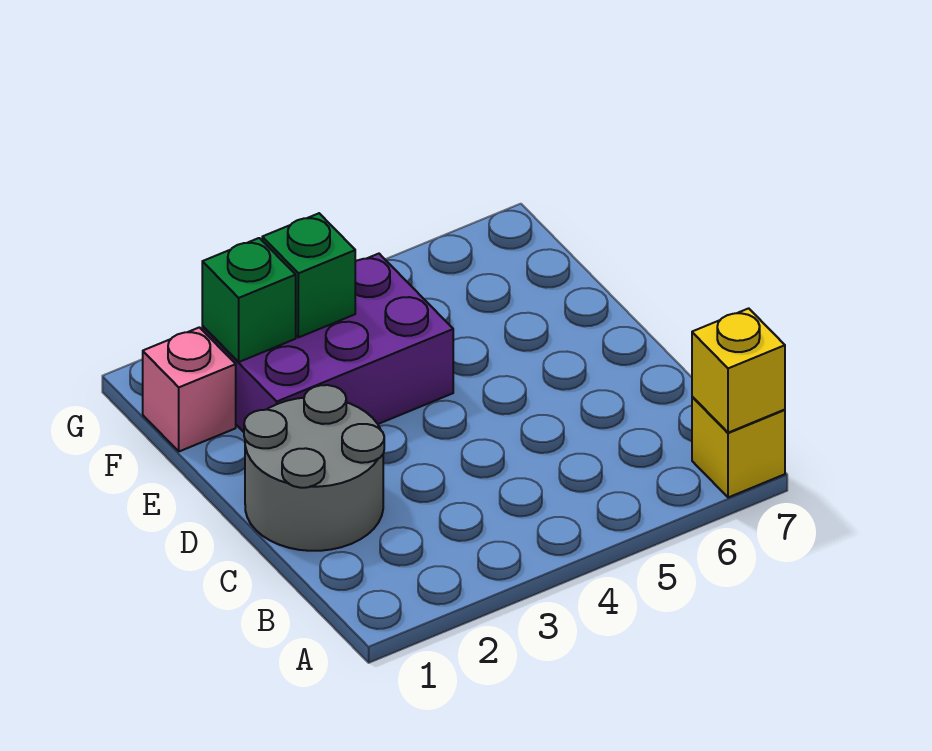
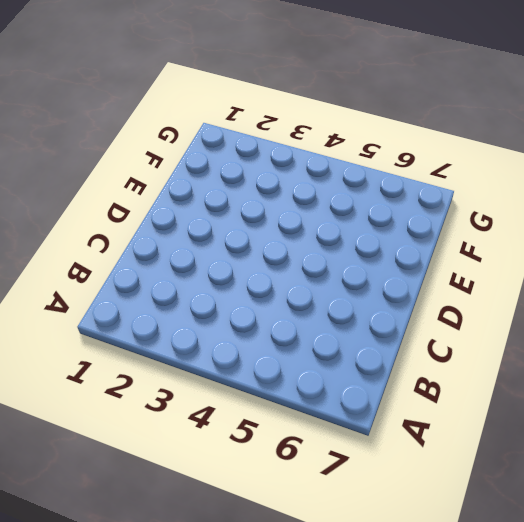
none -> yellow 1x1 brick [692,397,785,497]
none -> grey 2x2 round brick [244,385,384,551]

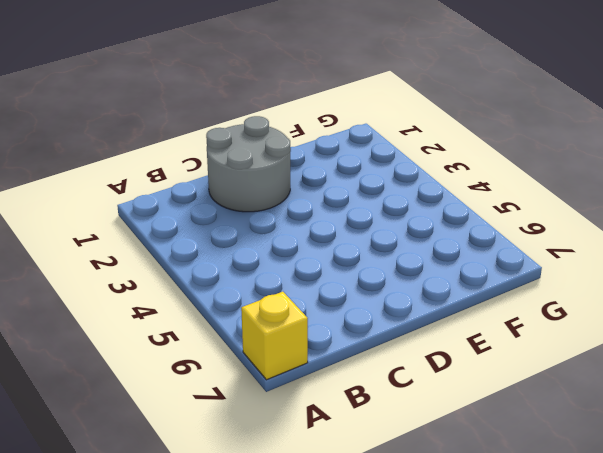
none -> purple 2x3 brick [202,254,453,432]
none -> pink 1x1 brick [142,327,236,451]

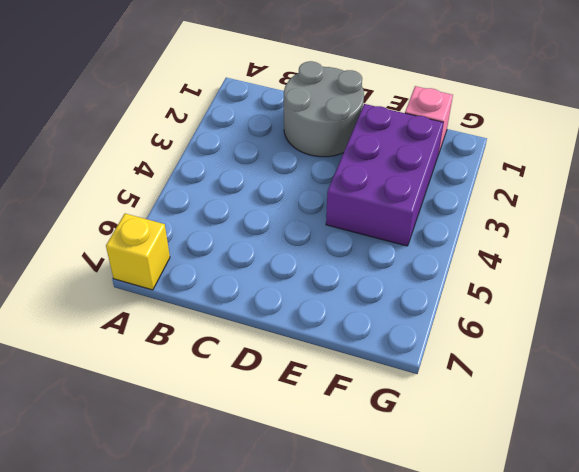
none -> yellow 1x1 brick [692,308,785,433]
none -> green 1x1 brick [202,238,296,362]

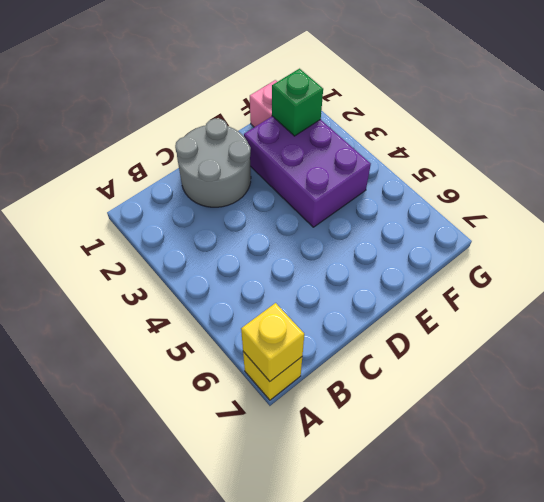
none -> green 1x1 brick [262,213,355,338]

